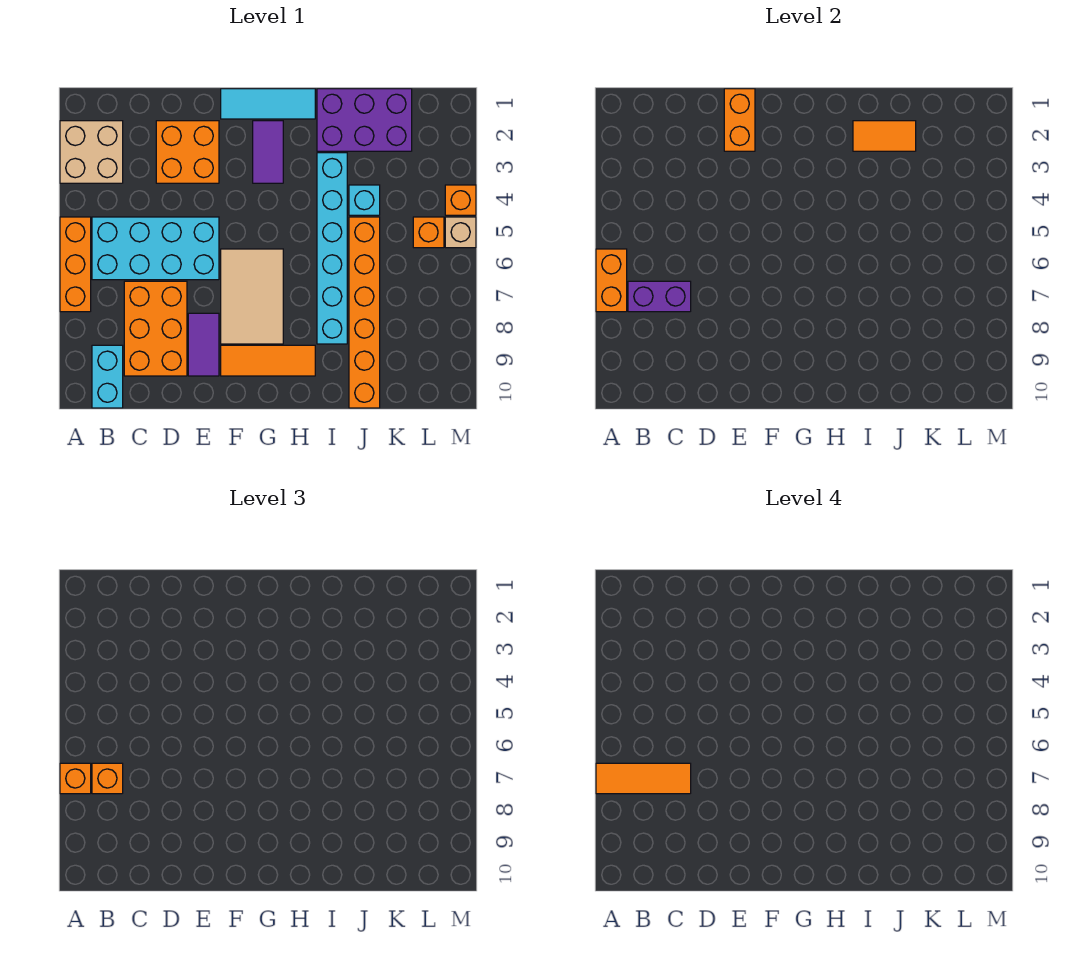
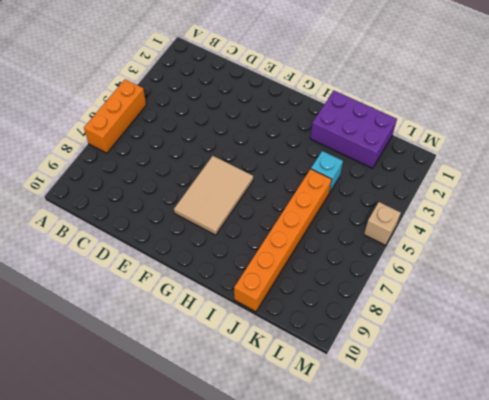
none -> tan 2x2 brick [60,121,123,183]
none -> cyan 2x4 brick [92,217,219,280]
none -> cyan 1x2 brick [92,345,123,408]

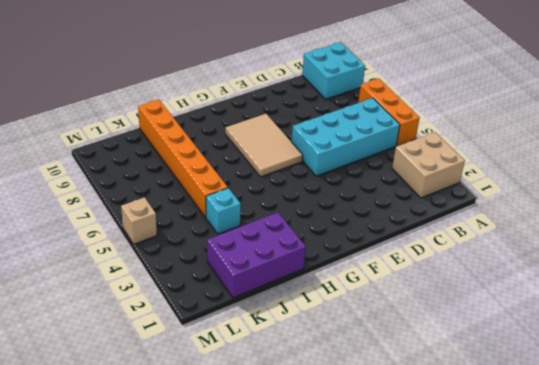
cyan 2x2 brick [302,42,365,99] -> cyan 1x2 brick [92,345,123,408]
none -> orange 2x3 brick [124,281,187,376]
none -> orange 2x2 brick [156,121,219,183]
none -> purple 1x2 tile [188,313,219,376]

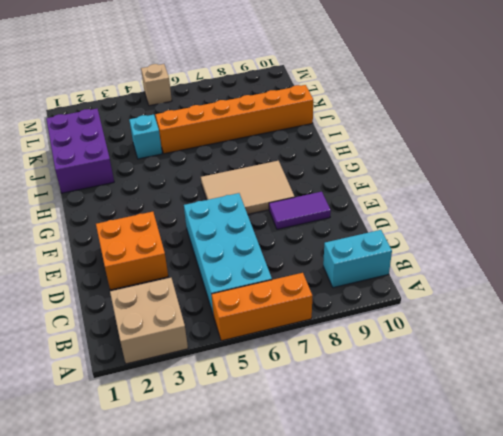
none -> orange 2x3 brick [124,281,187,376]
none -> cyan 1x3 tile [221,89,315,119]
none -> orange 1x3 tile [221,345,315,376]

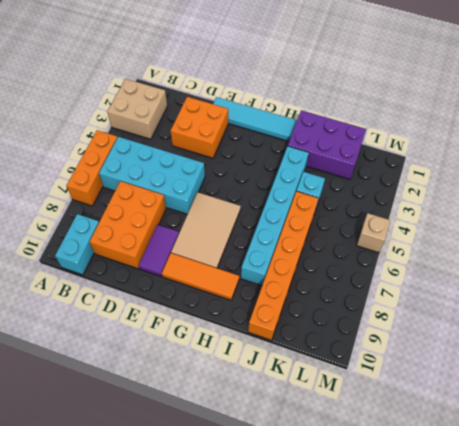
cyan 1x4 tile [213,97,297,141] -> cyan 1x3 tile [221,89,315,119]
none -> purple 1x2 tile [253,121,283,183]
none -> orange 1x1 brick [413,217,444,248]
none -> orange 1x1 brick [445,185,476,215]

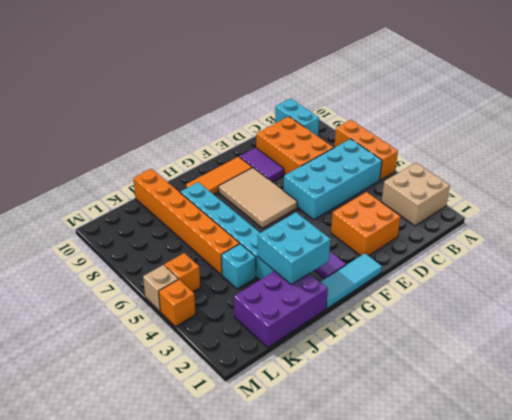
cyan 2x2 brick [258,212,331,285] -> orange 1x2 tile [853,121,916,151]
none -> orange 1x2 brick [596,249,627,312]
none -> purple 1x2 brick [628,281,691,312]
none -> orange 1x2 brick [724,89,755,151]

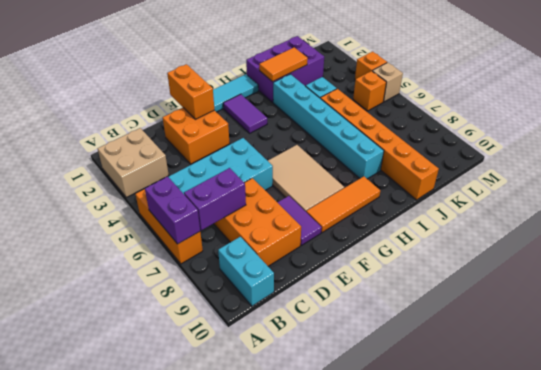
purple 1x2 brick [145,176,200,244] -> orange 1x2 brick [596,249,627,312]
none -> orange 1x1 brick [60,763,91,794]
none -> orange 1x1 brick [92,763,123,794]
none -> orange 1x3 tile [596,763,691,794]

